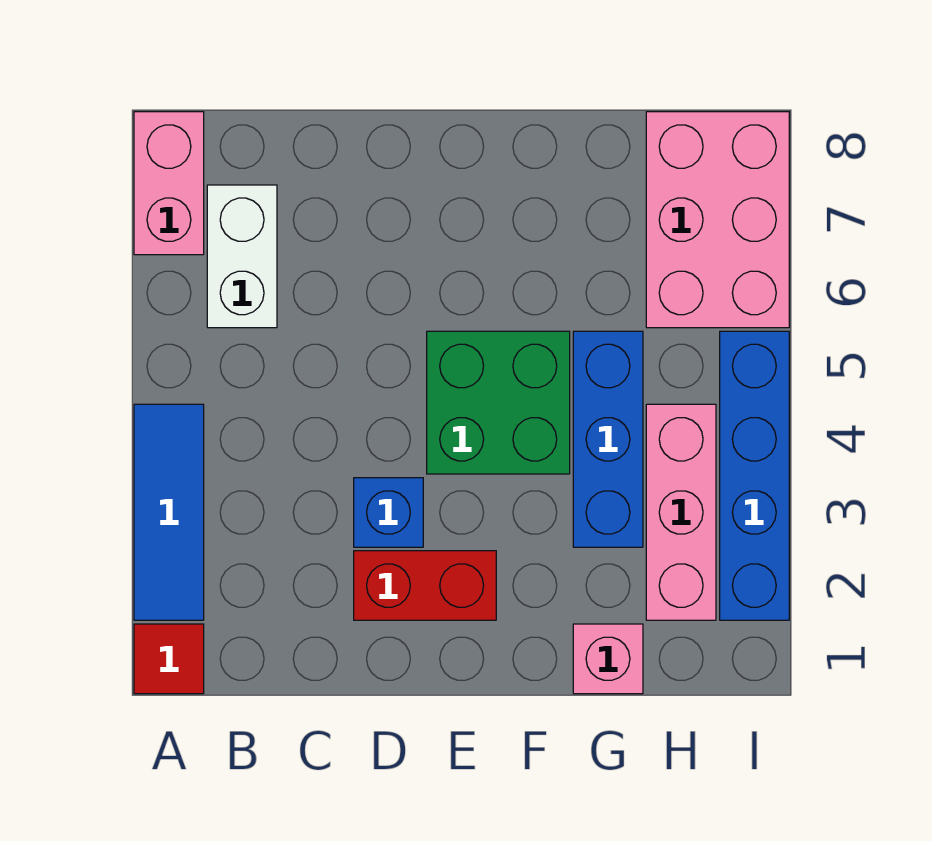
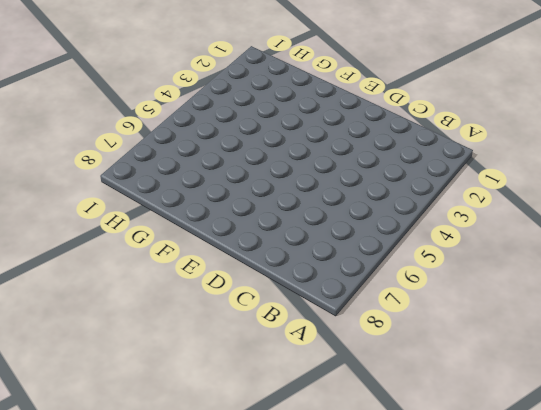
none -> red 1x1 tile [134,624,204,694]
none -> blue 1x3 tile [134,404,204,620]
none -> pink 1x2 brick [134,112,204,255]

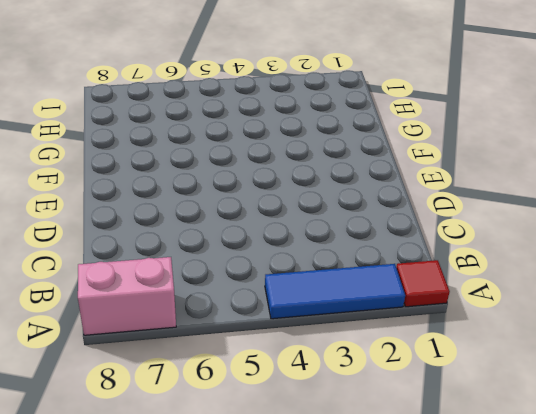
none -> white 1x2 brick [207,185,277,328]
none -> red 1x2 brick [354,551,496,620]
none -> blue 1x1 brick [354,478,423,547]

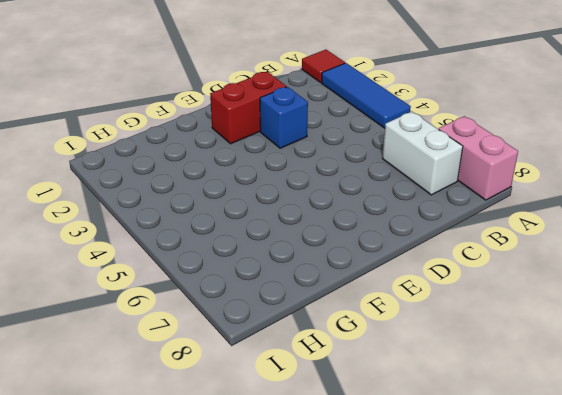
none -> green 2x2 brick [427,331,570,474]
none -> pink 1x1 brick [573,624,643,694]
none -> blue 1x3 brick [573,331,643,547]

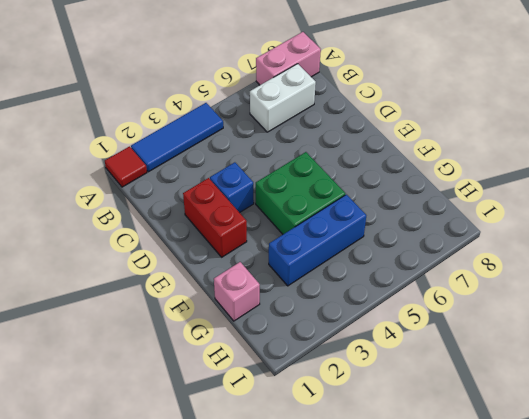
none -> pink 1x3 brick [646,404,716,620]
none -> pink 2x3 brick [646,112,789,328]
none -> blue 1x4 brick [720,331,789,620]

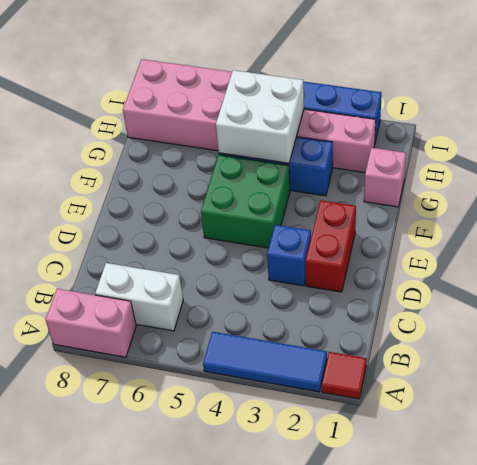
white 2x2 brick [216,70,304,163] -> none

